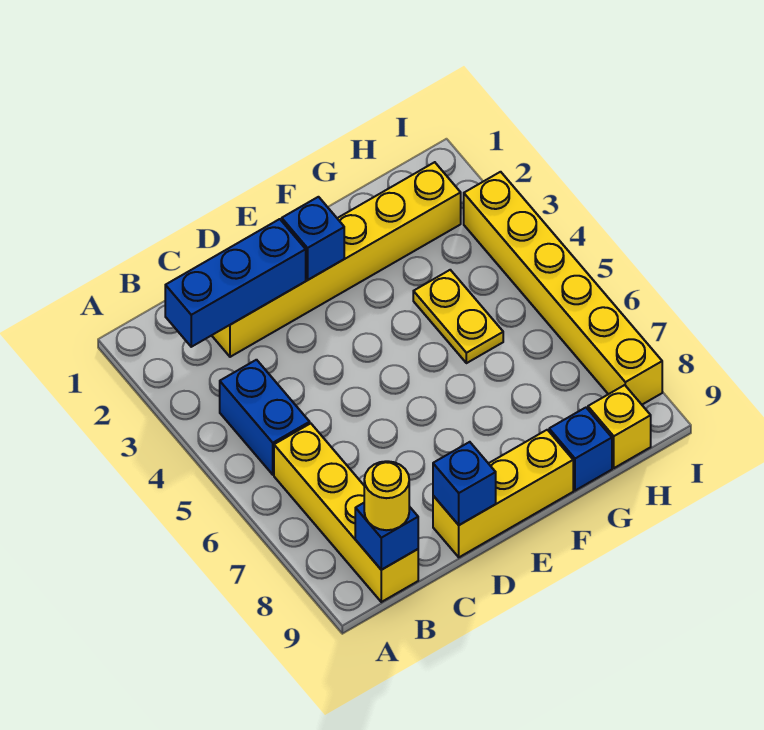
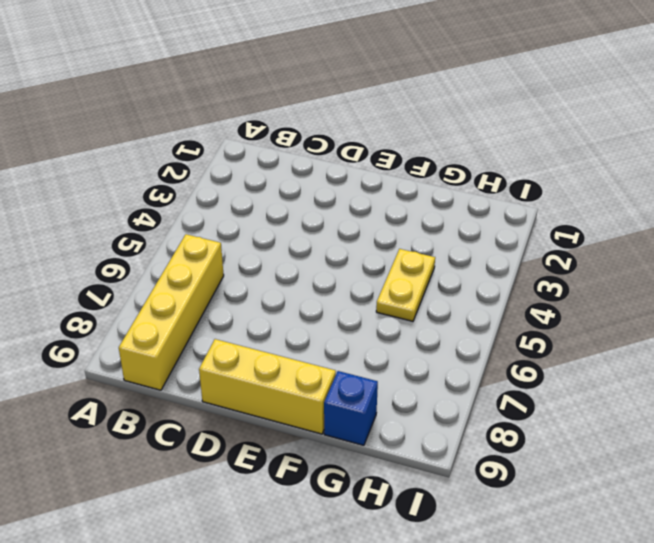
none -> blue 1x2 brick [220,360,310,475]
none -> yellow 1x6 brick [212,162,461,357]
none -> yellow 1x1 brick [588,385,651,468]

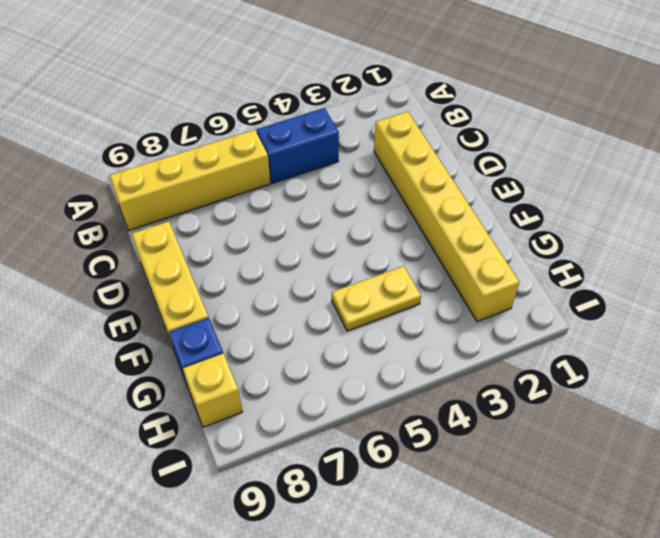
none -> yellow 1x6 brick [464,172,662,404]
none -> blue 1x3 brick [165,219,306,347]
none -> blue 1x1 brick [355,503,418,570]

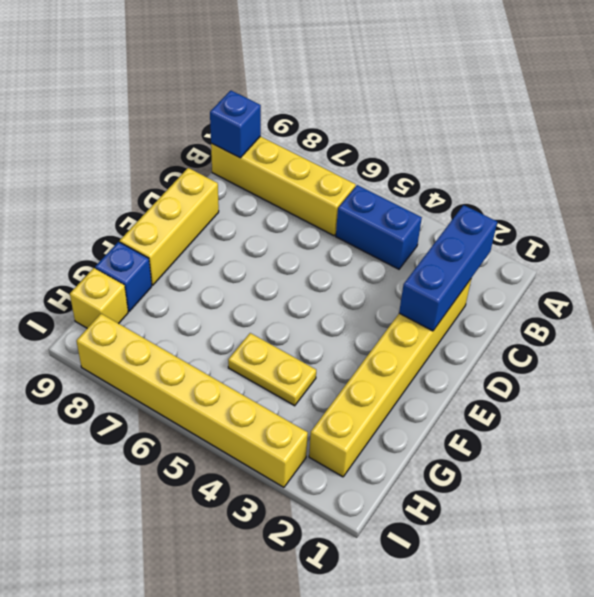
none -> blue 1x1 brick [433,442,496,525]
none -> blue 1x1 brick [282,197,344,280]
none -> yellow 1x1 round brick [364,461,409,530]

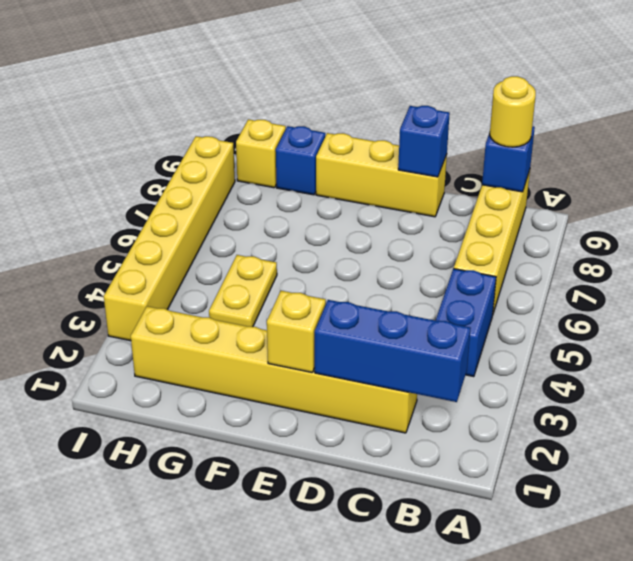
yellow 1x1 brick [267,291,326,372] -> blue 1x1 brick [282,197,344,280]

